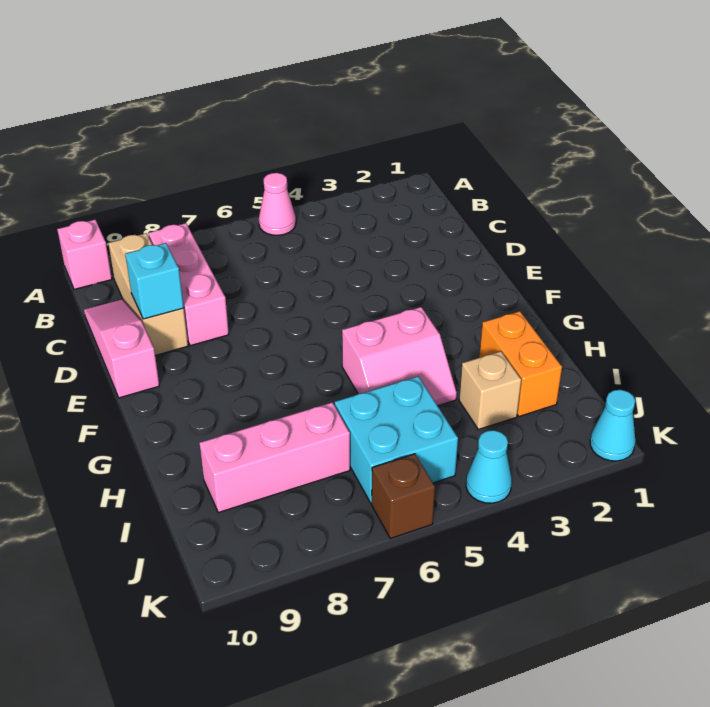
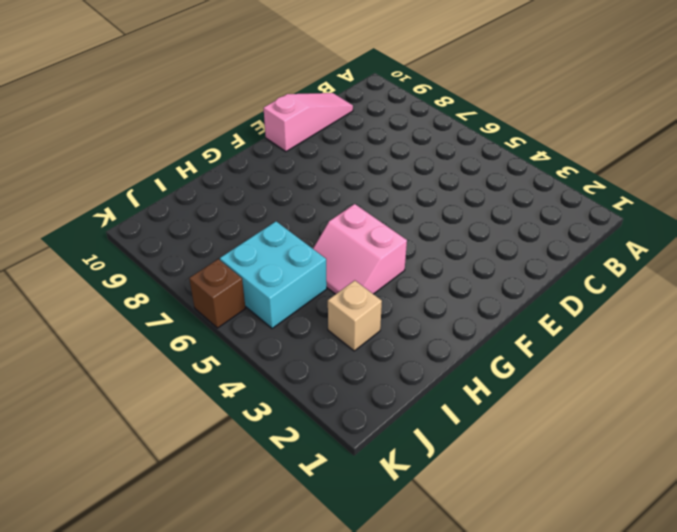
none -> pink 1x1 cone [259,173,296,235]
none -> pink 1x1 brick [57,220,112,289]
none -> pink 1x3 brick [149,223,229,346]

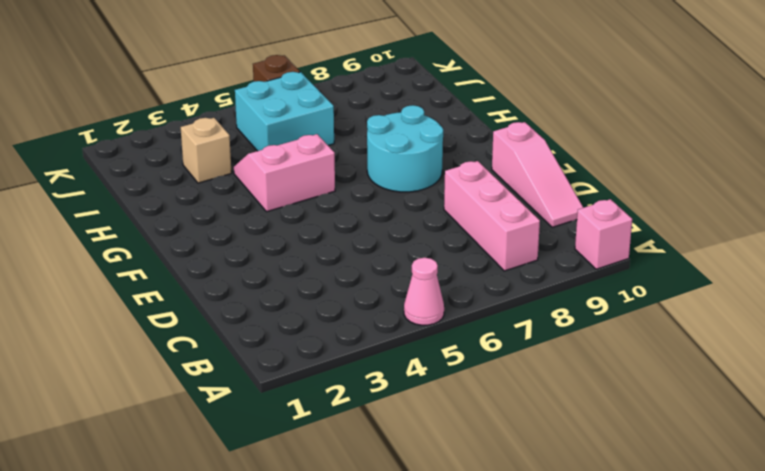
cyan 2x2 round brick [367,105,443,192] -> none
none -> tan 1x3 brick [108,233,188,355]
none -> orange 1x2 brick [479,311,562,416]
none -> pink 1x3 brick [199,402,350,513]

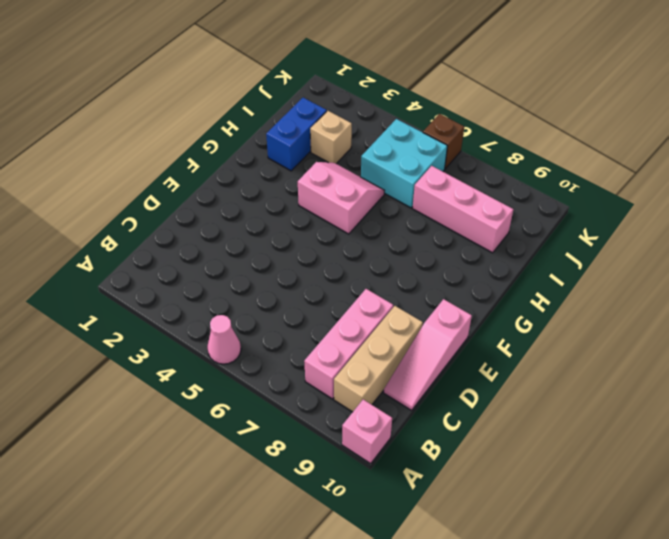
blue 1x2 brick [266,98,327,171] -> orange 1x2 brick [479,311,562,416]
none -> cyan 1x1 cone [590,390,636,461]
none -> cyan 1x1 cone [466,430,512,503]
none -> cyan 1x1 brick [125,243,184,319]

